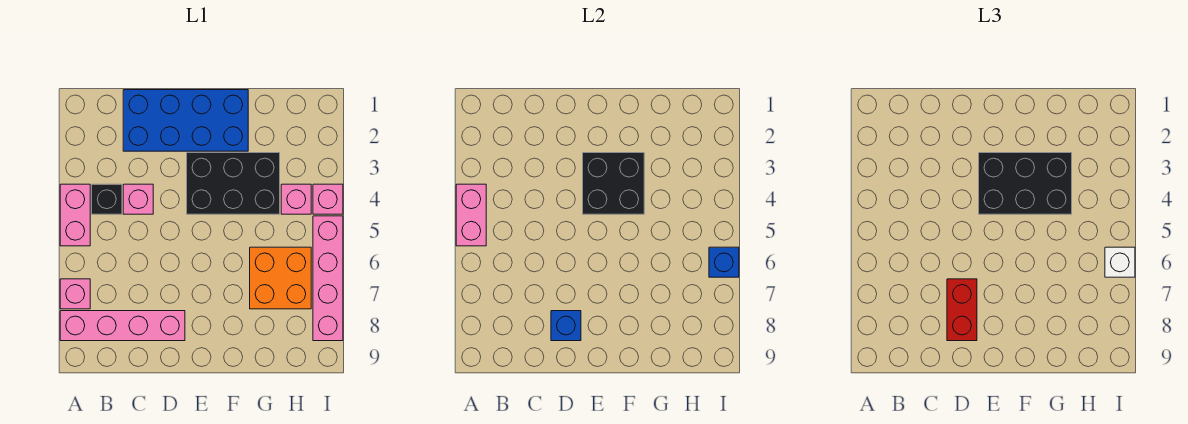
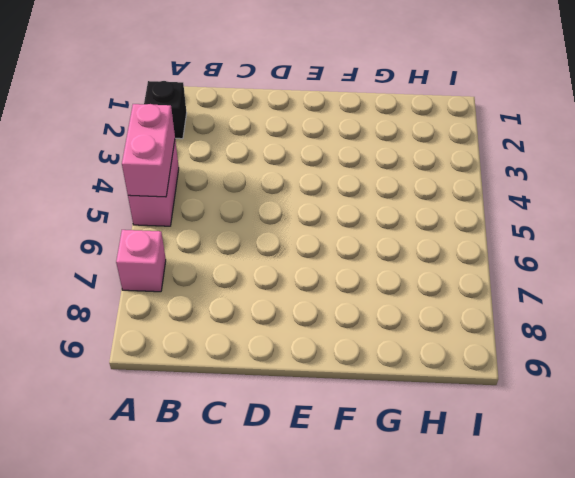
black 1x1 brick [144,81,187,139] -> black 1x1 brick moved to [92,184,122,214]
none -> pink 1x4 brick [60,311,185,341]
none -> blue 2x4 brick [123,90,248,151]
none -> pink 1x1 brick [123,184,153,214]

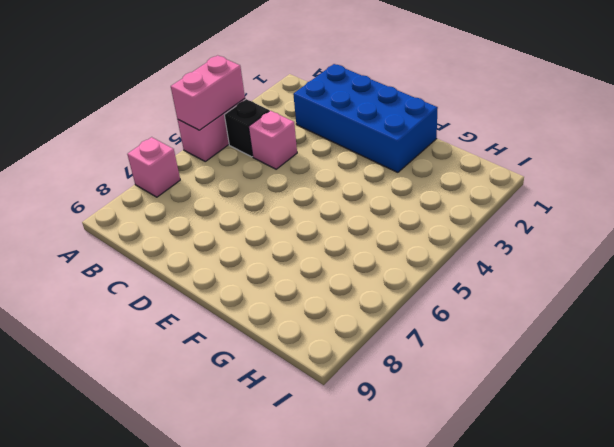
none -> pink 1x4 brick [60,311,185,341]
none -> black 2x3 brick [187,153,280,214]
none -> orange 2x2 brick [250,247,311,309]

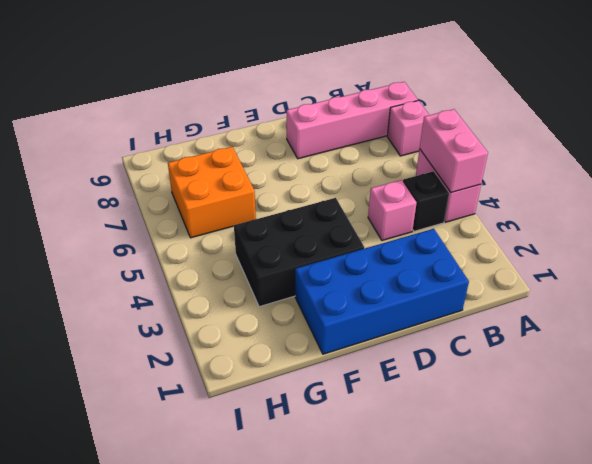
none -> pink 1x1 brick [281,184,311,214]
none -> pink 1x1 brick [313,184,343,214]
none -> pink 1x4 brick [313,216,343,341]

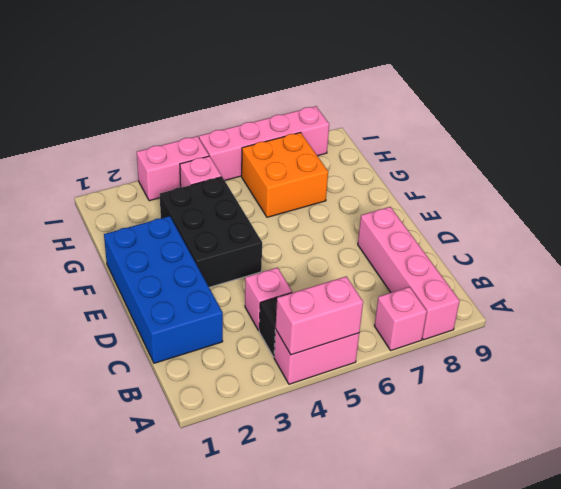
pink 1x2 brick [137,136,209,201] -> pink 1x1 brick [313,184,343,214]
none -> blue 1x1 brick [551,311,581,341]
none -> black 2x2 brick [583,153,644,214]
none -> blue 1x1 brick [709,247,739,277]

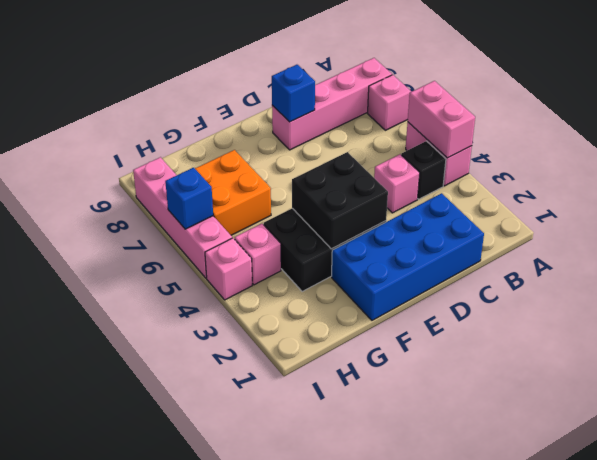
none -> red 1x2 brick [947,279,977,341]
none -> black 2x3 brick [979,153,1072,214]
none -> white 1x1 brick [1105,247,1135,277]

